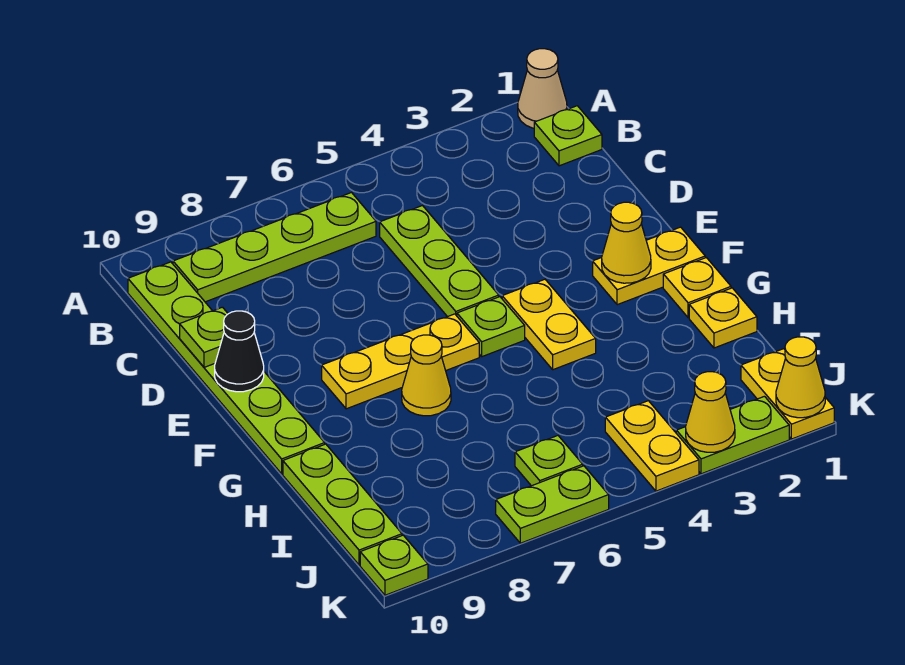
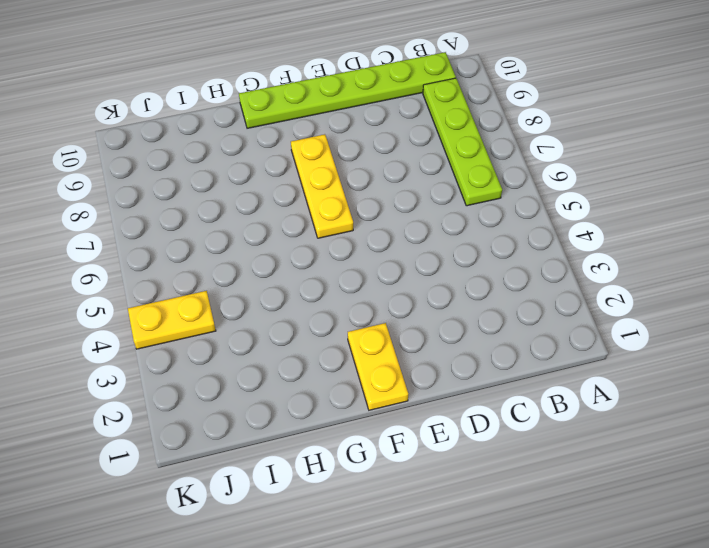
none -> tan 1x1 cone [518,49,567,128]
none -> lime 1x1 plate [534,106,602,166]
none -> lime 1x3 plate [380,206,499,317]

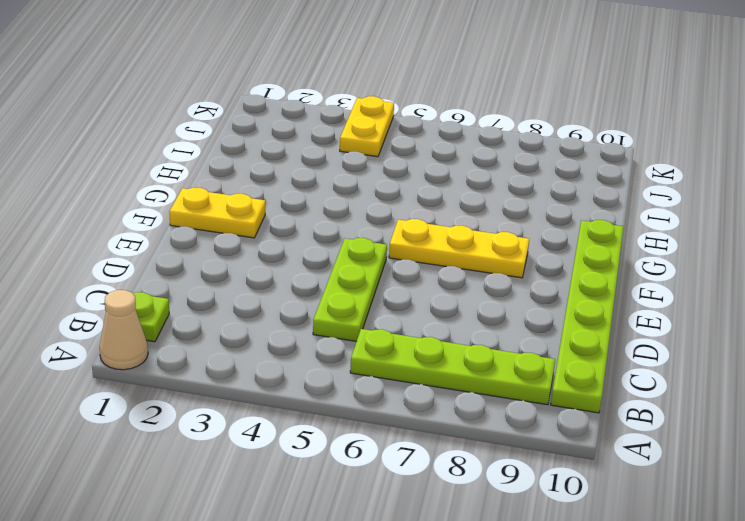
none -> yellow 1x2 plate [502,279,596,370]
none -> lime 1x1 plate [457,297,525,357]
none -> yellow 1x1 plate [663,258,731,318]

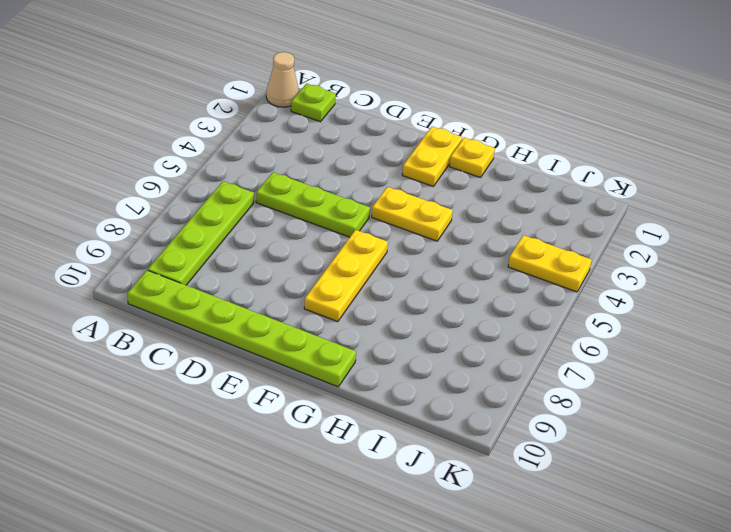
none -> lime 1x1 plate [457,297,525,357]
none -> yellow 1x1 cone [402,335,451,416]
none -> yellow 1x1 plate [689,288,757,348]

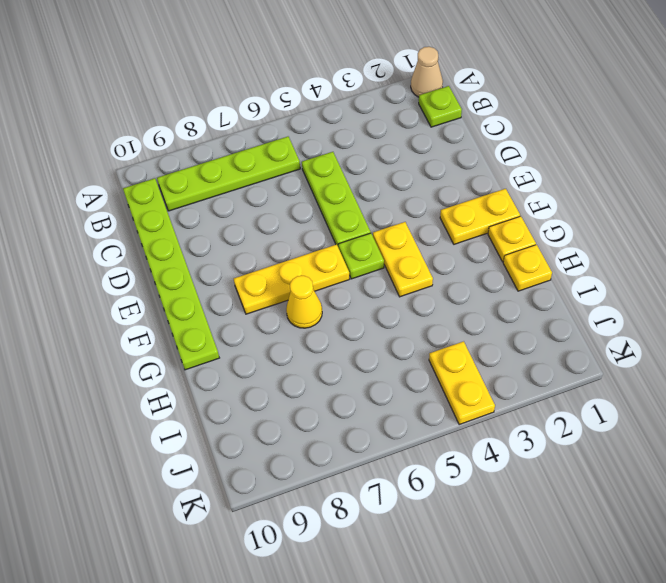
none -> lime 1x3 plate [283,444,402,565]
none -> yellow 1x2 plate [741,349,834,439]
none -> lime 1x1 plate [515,436,583,486]

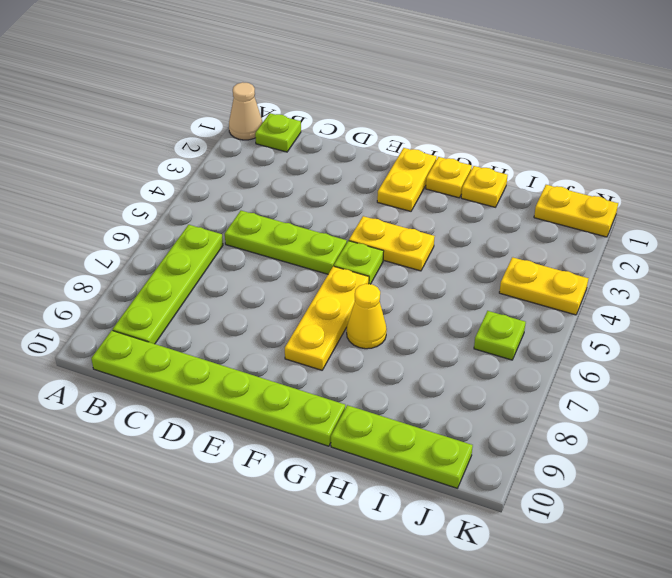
none -> lime 1x2 plate [676,396,789,474]
none -> lime 1x2 plate [496,466,609,543]
none -> lime 1x1 plate [360,535,428,595]

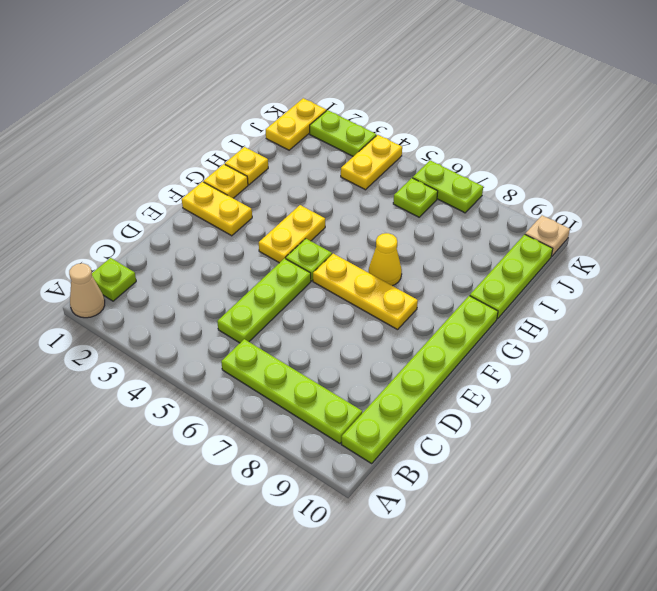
tan 1x1 plate [525,215,570,257] -> lime 1x1 plate [360,535,428,595]
none -> lime 1x1 plate [180,307,228,367]
none -> black 1x1 cone [215,311,264,392]
none -> yellow 1x1 cone [602,202,651,283]

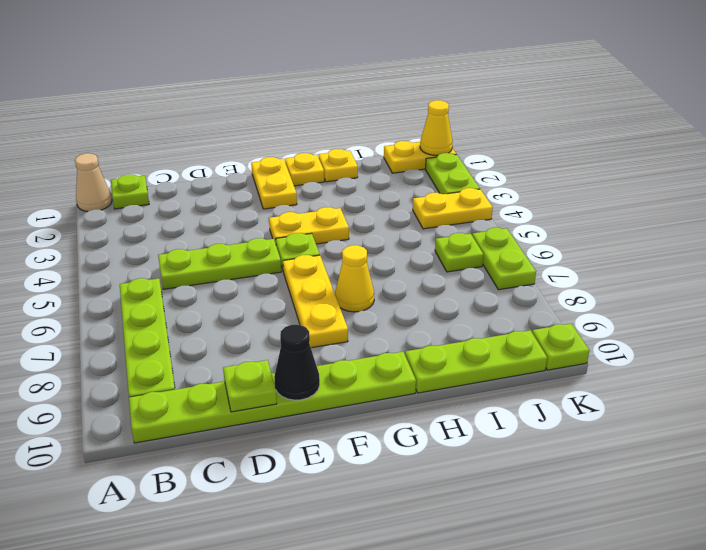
none -> yellow 1x1 cone [602,202,651,283]
none -> yellow 1x1 cone [686,372,735,452]

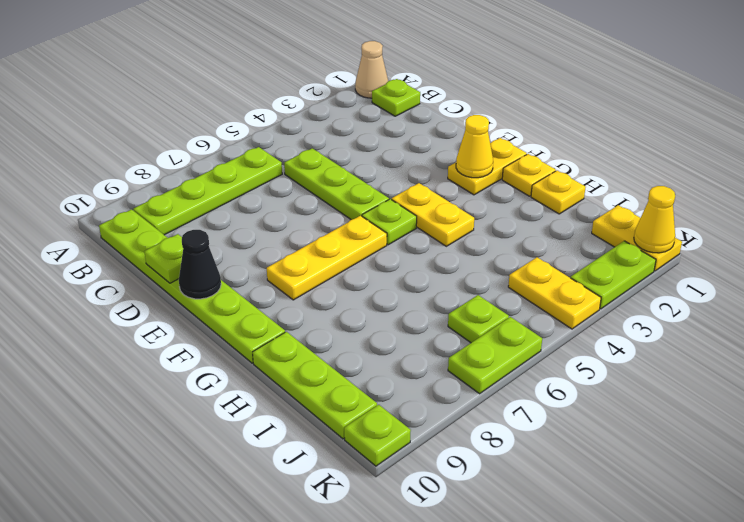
none -> yellow 1x1 cone [402,335,451,416]
none -> yellow 1x1 cone [686,372,735,452]

